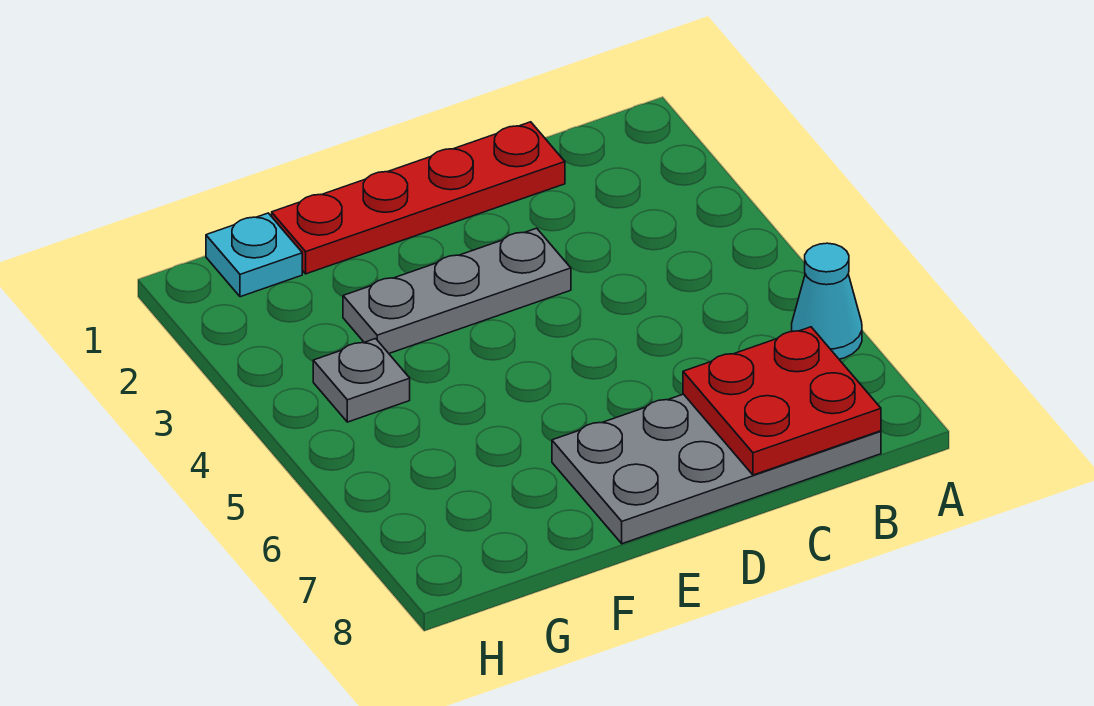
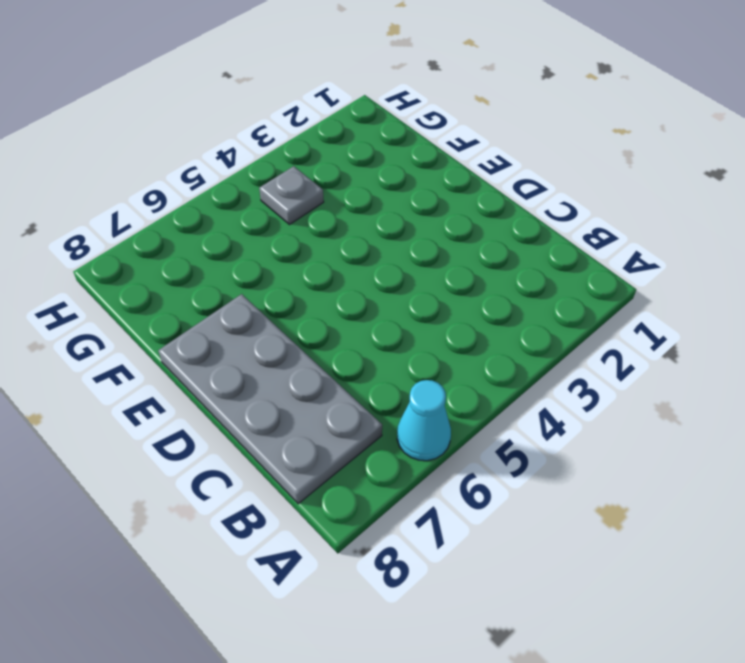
none -> red 1x4 plate [272,122,565,274]
none -> grey 1x3 plate [343,228,571,353]

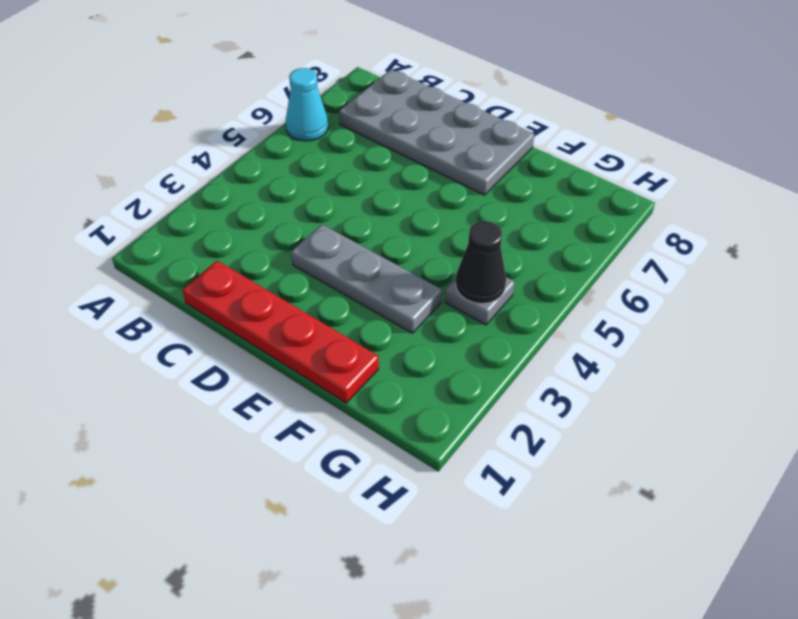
black 1x1 cone [456,221,506,304] -> none
none -> cyan 1x1 plate [206,213,302,297]
none -> red 2x2 plate [683,327,881,475]

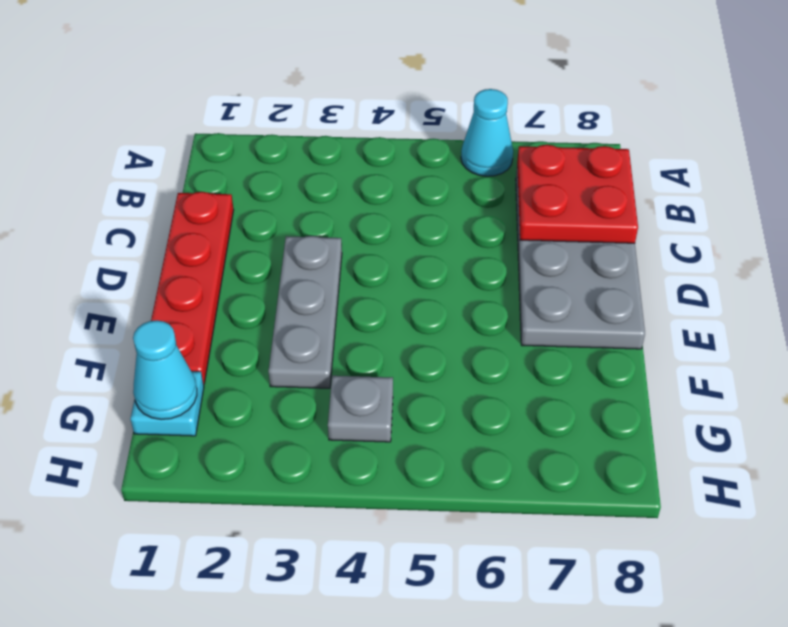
cyan 1x1 cone [133,320,197,419] -> none

